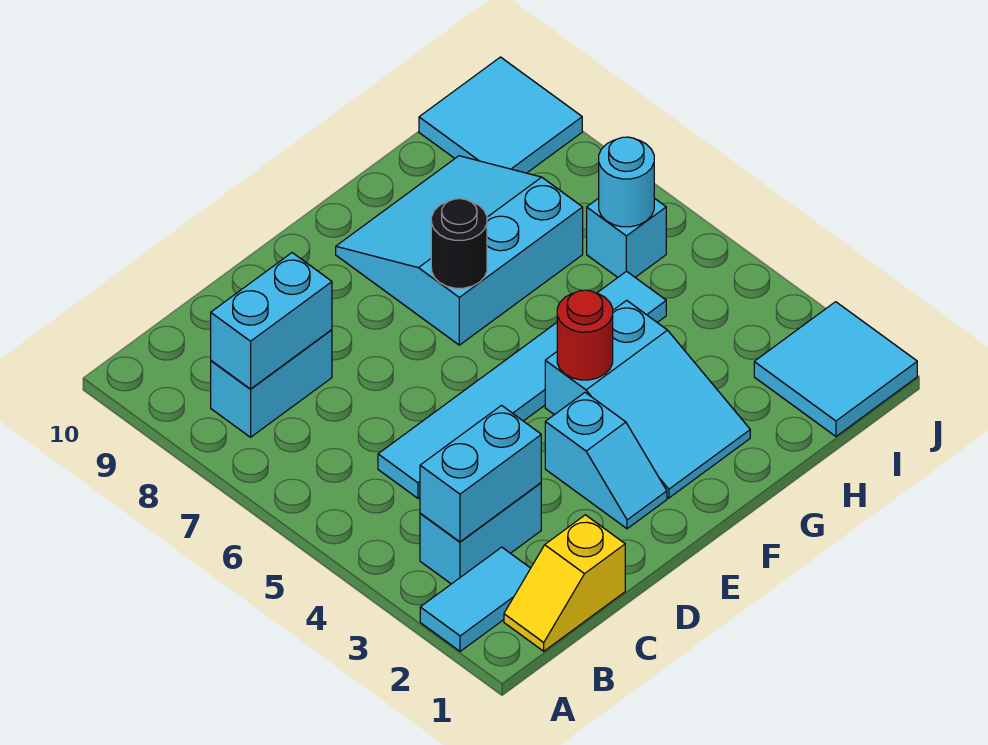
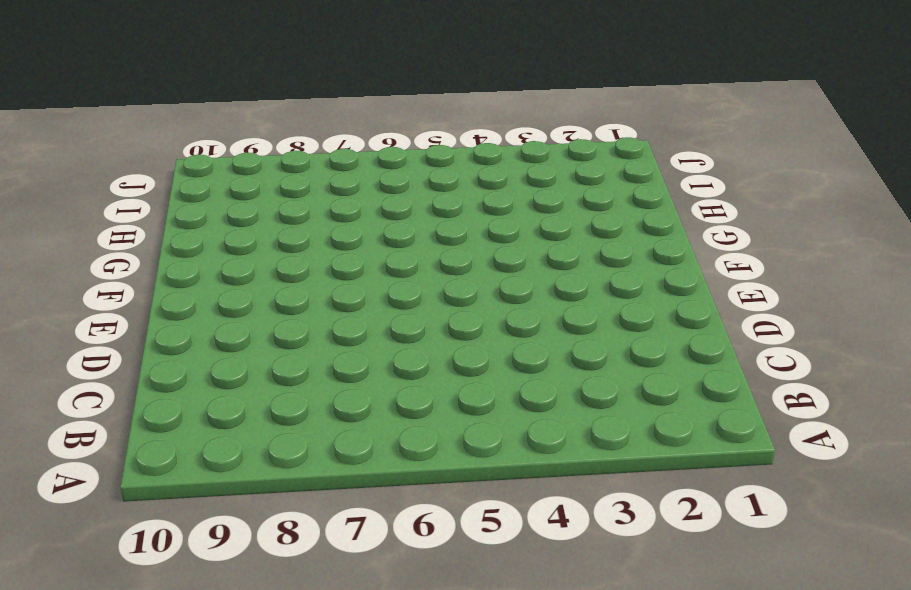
none -> cyan 1x2 tile [420,547,531,651]
none -> yellow 1x2 slope [504,515,625,651]
none -> cyan 1x2 brick [420,483,541,584]

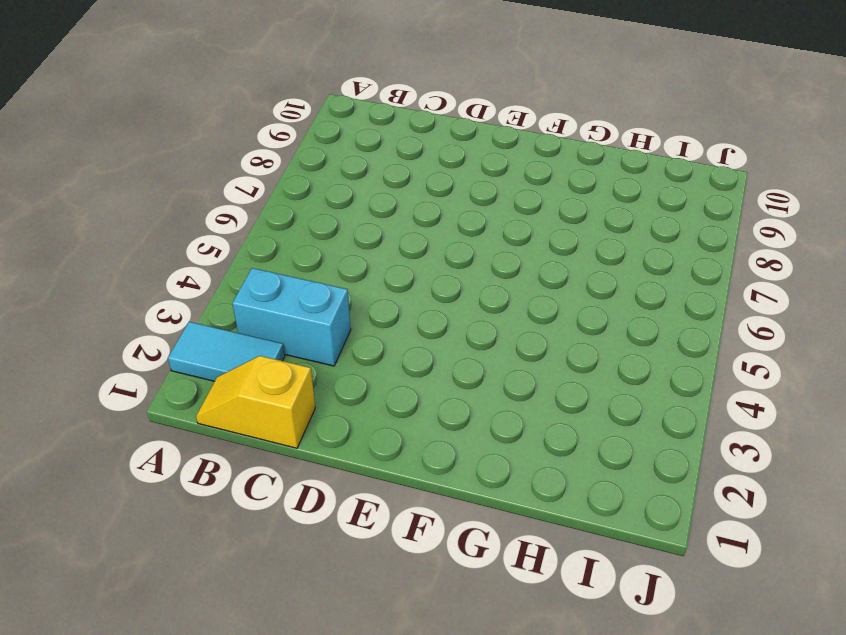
none -> cyan 1x2 brick [211,330,332,437]
none -> cyan 1x6 tile [378,271,666,498]
none -> cyan 1x2 slope [545,393,667,529]

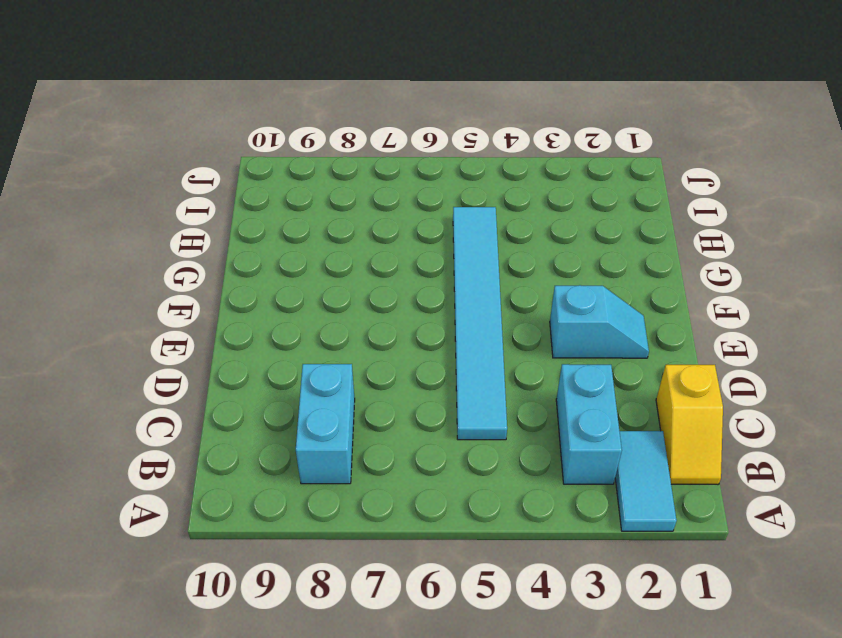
none -> cyan 2x3 slope [545,300,750,498]
none -> cyan 3x3 slope [336,156,583,345]
none -> cyan 2x2 tile [754,302,917,436]

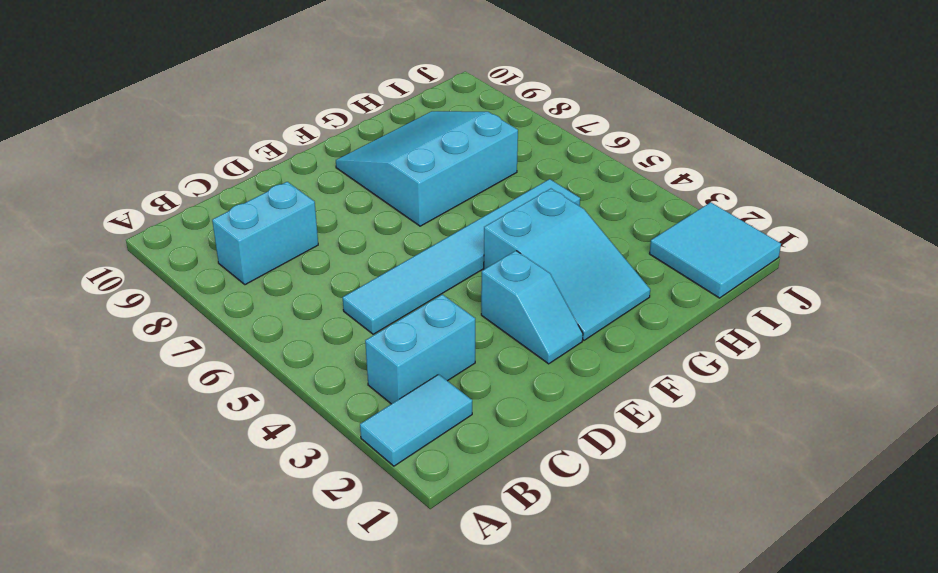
none -> yellow 1x2 slope [504,515,625,651]
none -> cyan 1x1 brick [587,198,666,277]
none -> cyan 2x2 tile [419,57,582,173]

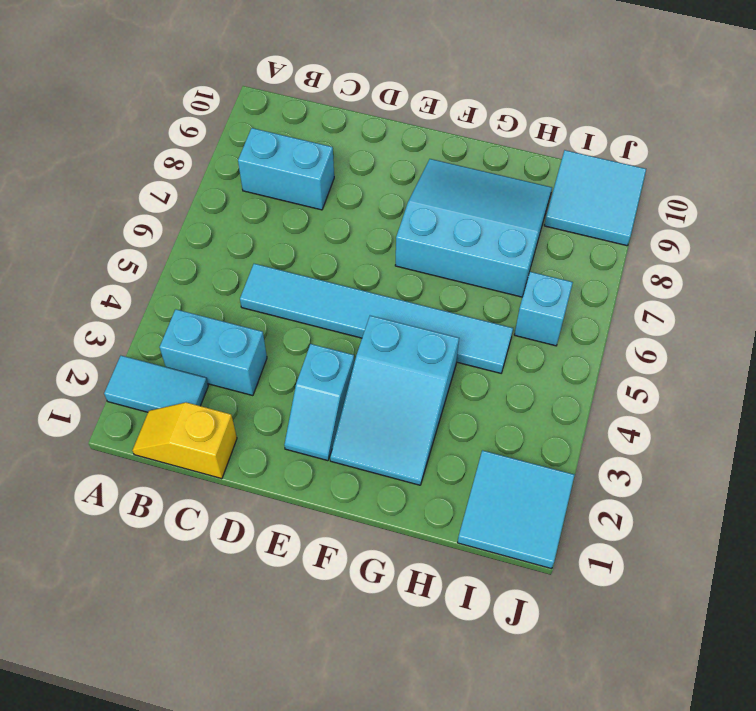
none -> cyan 1x2 brick [420,405,541,542]
none -> cyan 1x2 brick [211,253,332,389]
none -> red 1x1 round brick [557,290,613,380]

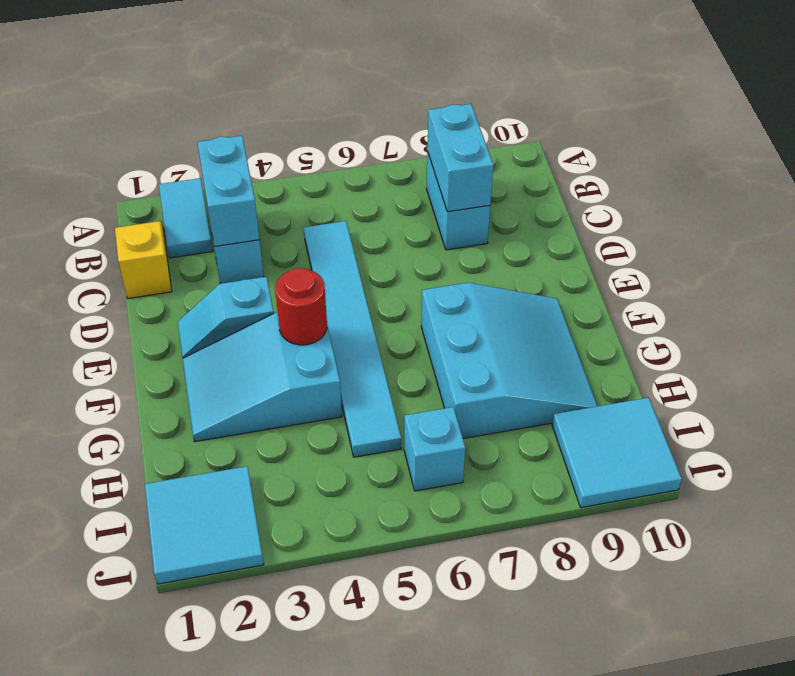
none -> black 1x1 round brick [431,199,487,288]
none -> cyan 1x1 round brick [599,137,654,227]

